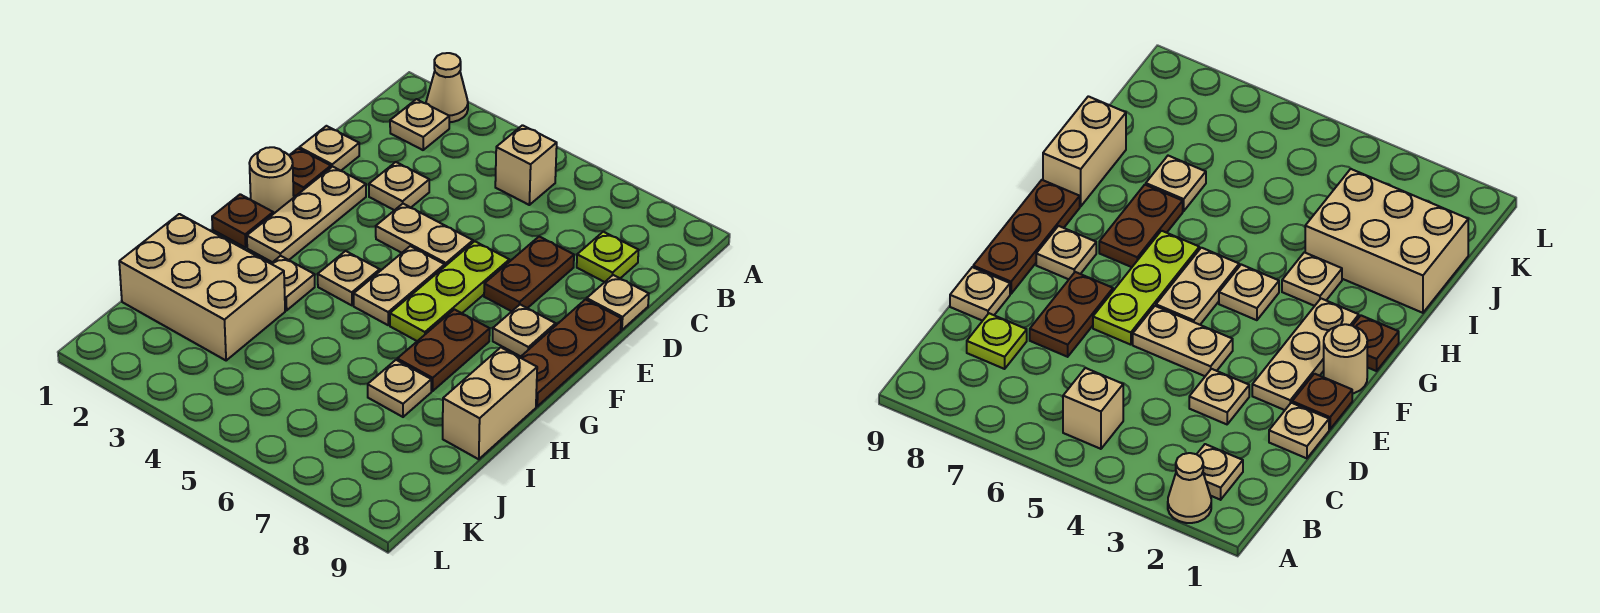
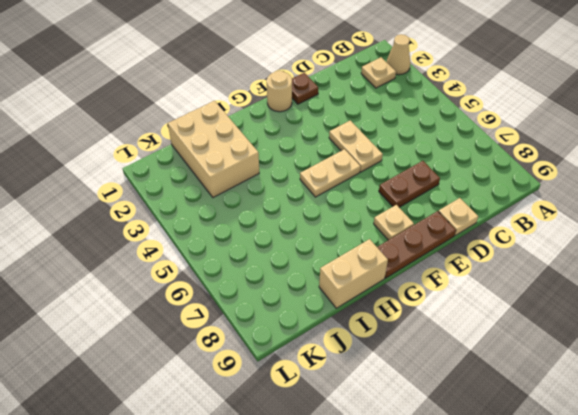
none -> tan 1x1 brick [495,125,557,205]
none -> lime 1x1 plate [577,232,639,282]
none -> tan 1x1 plate [299,126,359,171]

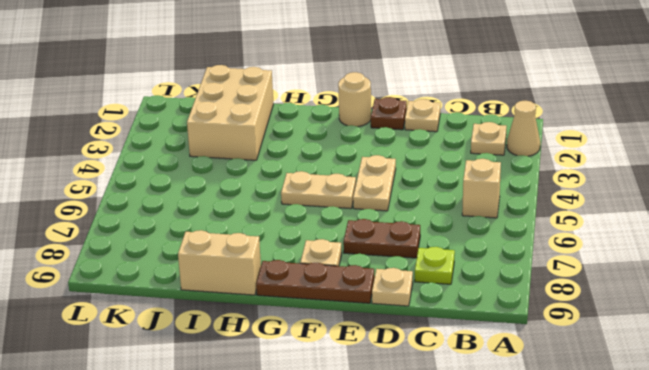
none -> tan 1x1 plate [369,162,429,210]
none -> tan 1x3 plate [247,167,366,262]
none -> lime 1x3 plate [390,241,509,341]

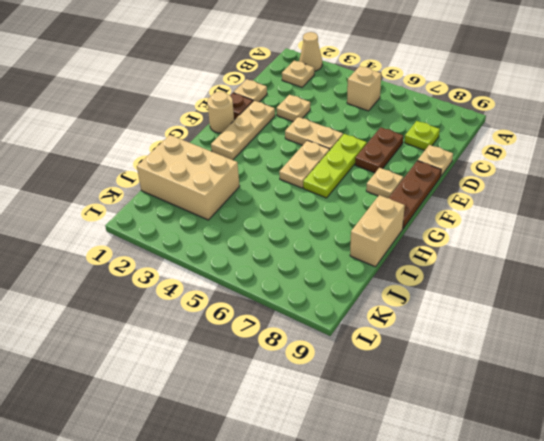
none -> brown 1x1 plate [212,194,273,248]
none -> tan 1x1 plate [318,251,380,305]
none -> brown 1x2 plate [397,310,490,391]

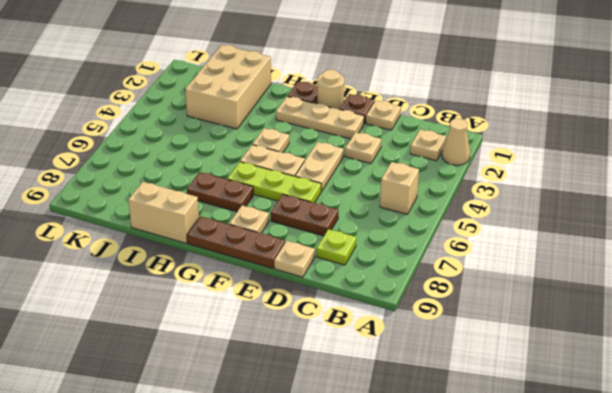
none -> tan 1x1 plate [271,256,315,311]
none -> tan 1x1 plate [368,360,431,417]

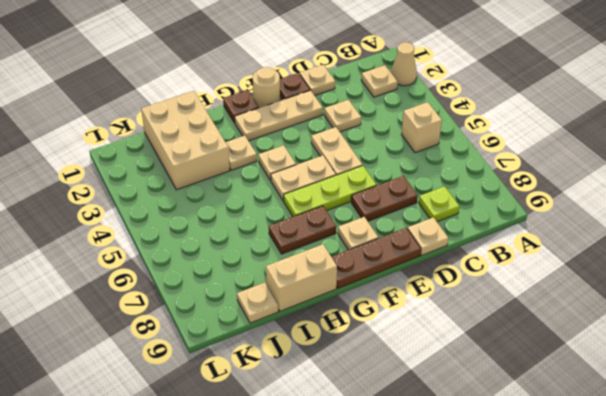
tan 1x1 plate [237,282,278,323] -> tan 1x1 plate moved to [368,360,431,417]

